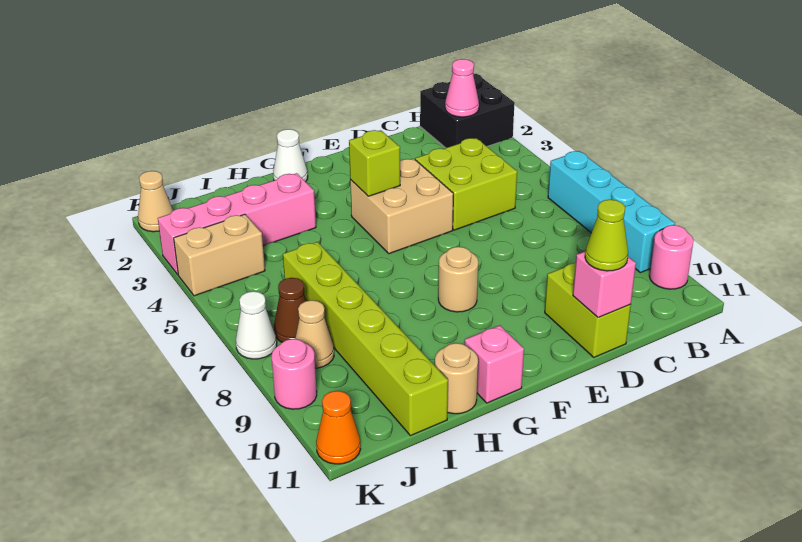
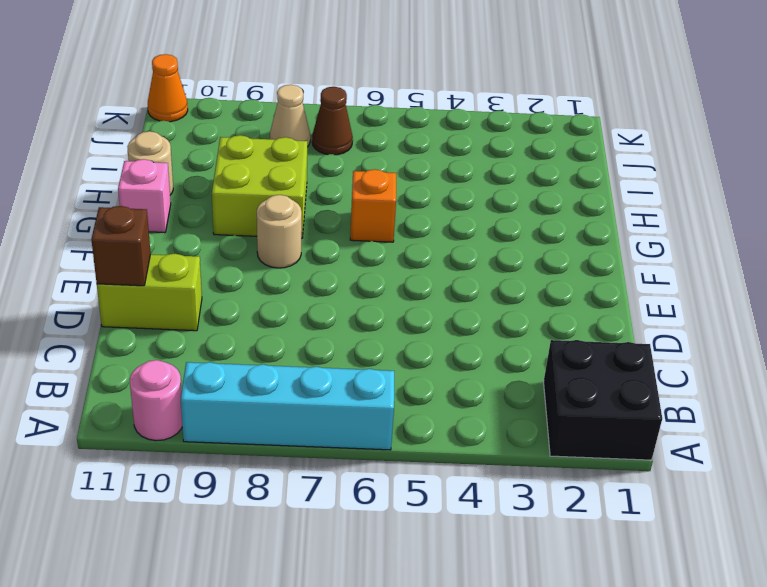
brown 1x1 brick [91,206,151,286] -> pink 1x1 brick [573,251,636,317]
orange 1x1 brick [350,169,396,242] -> none
lime 2x2 brick [212,135,307,238] -> lime 2x2 brick moved to [415,138,517,230]
none -> tan 2x2 brick [350,159,453,254]
none -> white 1x1 cone [273,129,308,182]
none -> pink 1x4 brick [158,173,316,275]

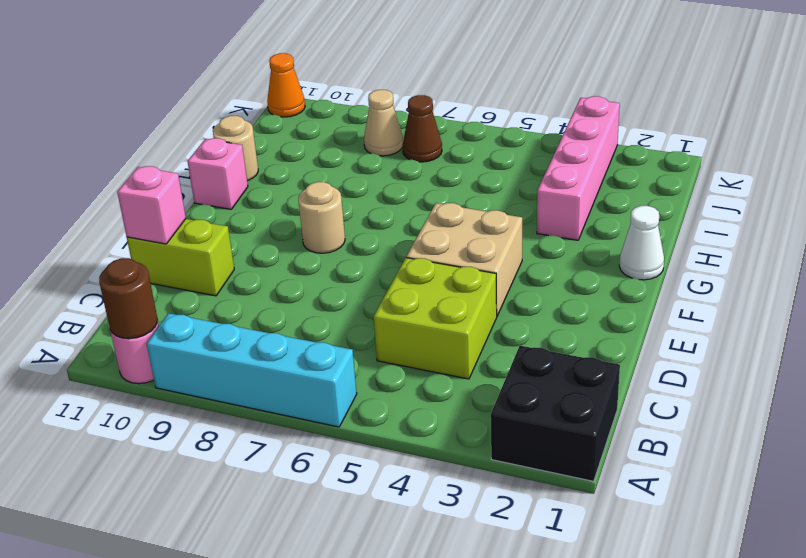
brown 1x1 round brick [99,258,157,339] -> none
none -> lime 1x6 brick [283,242,448,436]
none -> tan 1x2 brick [174,214,265,296]
none -> tan 1x1 cone [138,171,173,232]

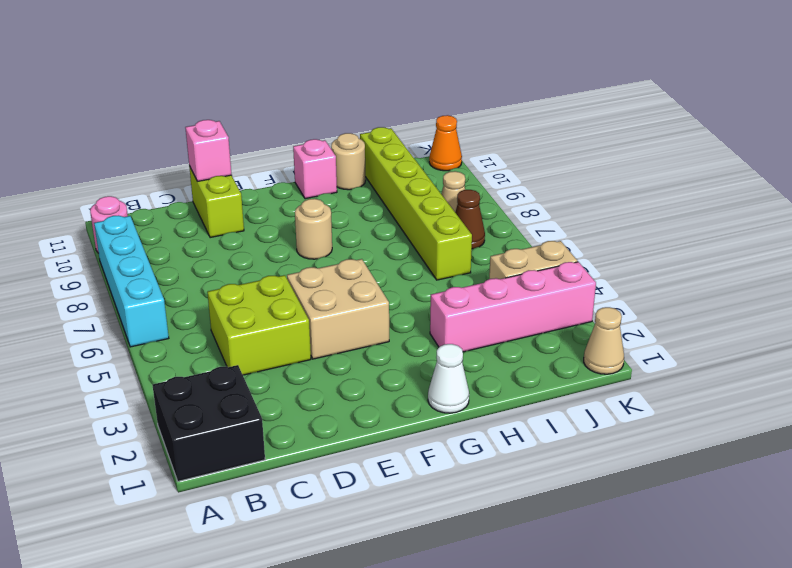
none -> white 1x1 cone [236,291,277,359]
none -> pink 1x1 round brick [272,339,317,409]
none -> pink 1x1 cone [445,59,479,117]

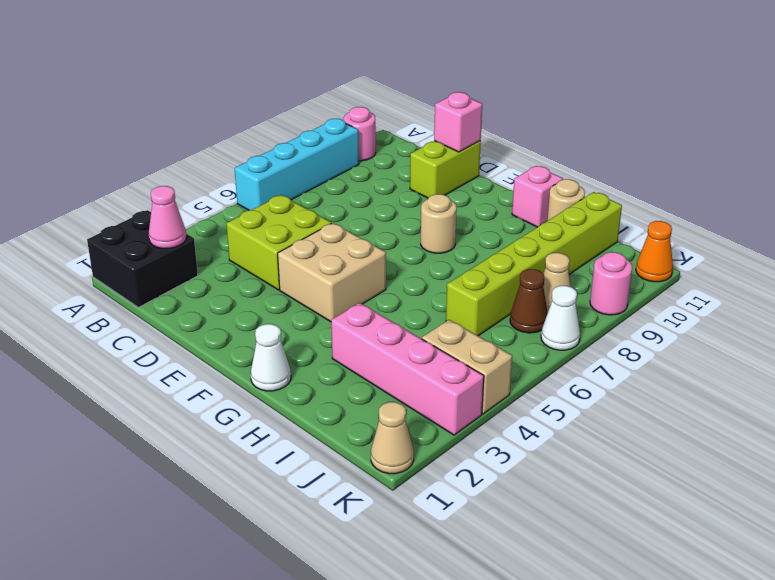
none -> lime 1x1 brick [349,130,400,196]
none -> lime 1x1 cone [585,199,628,271]

